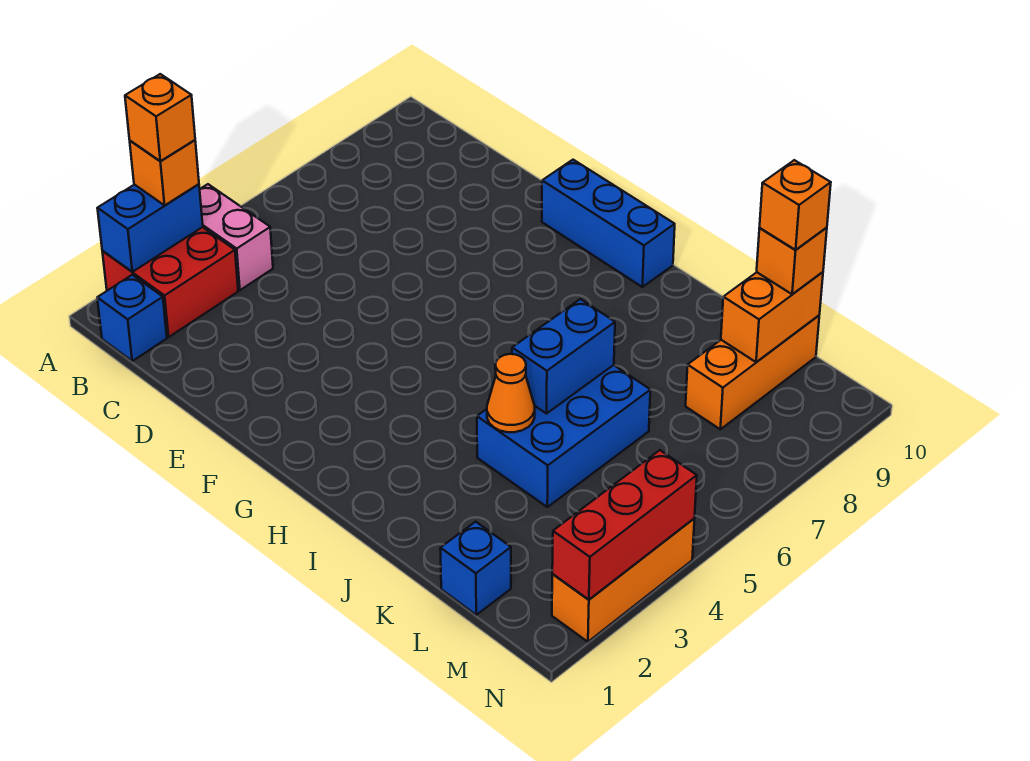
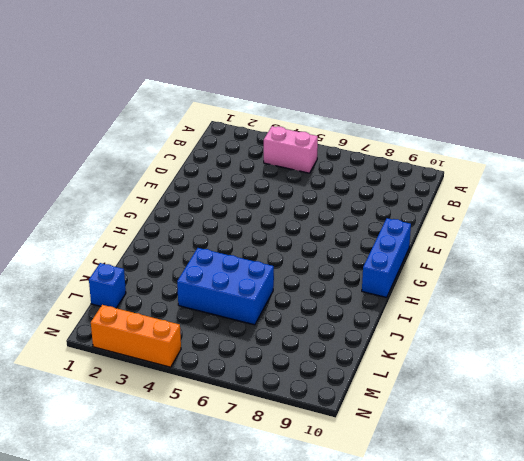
pink 1x2 brick [264,126,318,173] -> pink 1x2 brick turned to [200,184,273,290]
none -> red 2x2 brick [102,227,238,337]
none -> blue 1x1 brick [97,275,167,361]
none -> orange 1x3 brick [686,316,819,429]

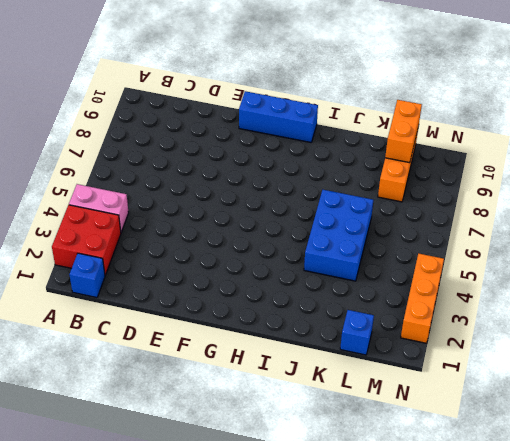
none -> blue 1x2 brick [97,184,203,272]
none -> orange 1x1 cone [487,354,535,432]
none -> blue 1x2 brick [512,299,615,414]

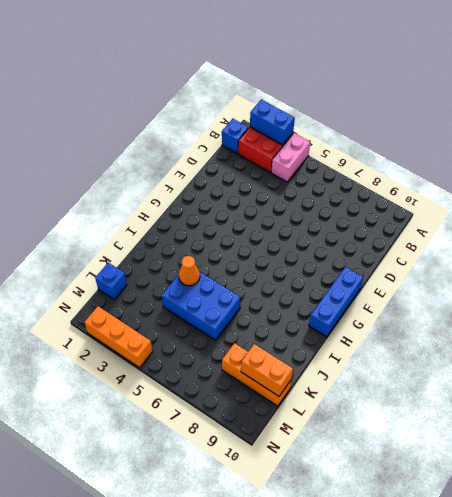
none -> blue 1x2 brick [512,299,615,414]
none -> red 1x3 brick [552,450,697,600]
none -> orange 1x1 brick [130,140,199,205]

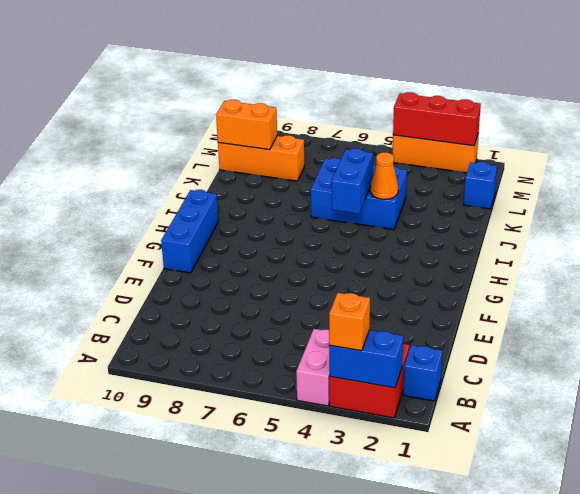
blue 1x2 brick [332,148,373,214] -> blue 1x2 brick turned to [512,299,615,414]
none -> orange 1x1 brick [757,228,827,294]
none -> orange 1x1 brick [125,74,195,161]
none -> orange 1x1 brick [760,160,831,250]

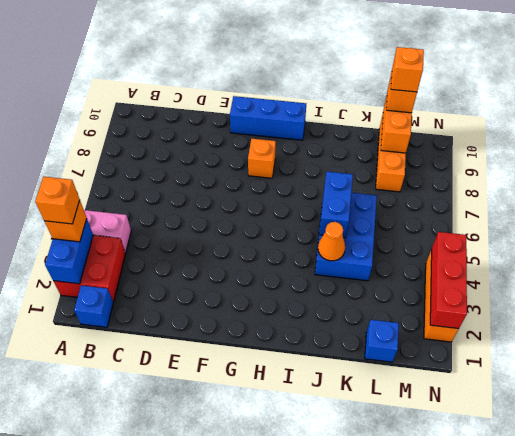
orange 1x1 brick [248,139,276,178] -> none

